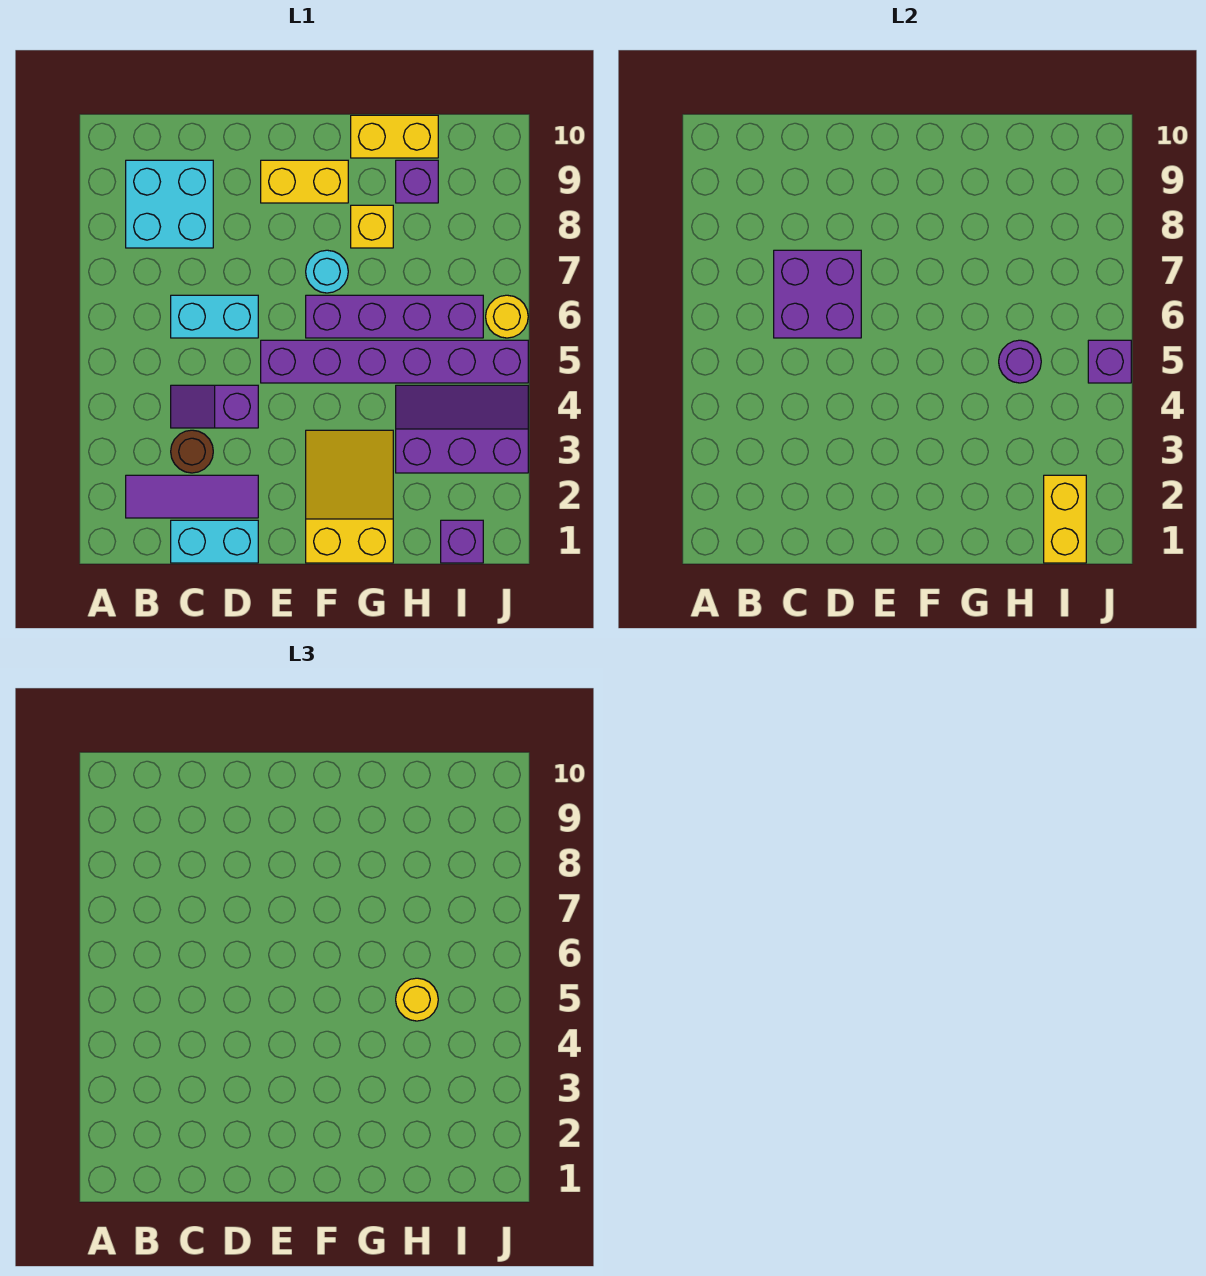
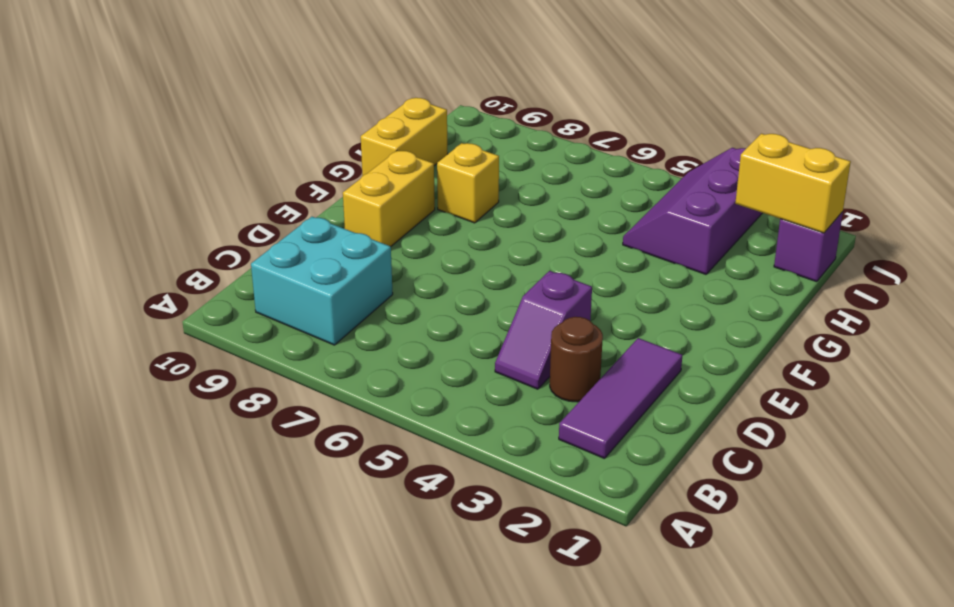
none -> cyan 1x2 brick [171,520,258,563]
none -> cyan 1x2 brick [171,295,258,338]
none -> purple 1x6 brick [261,340,528,383]

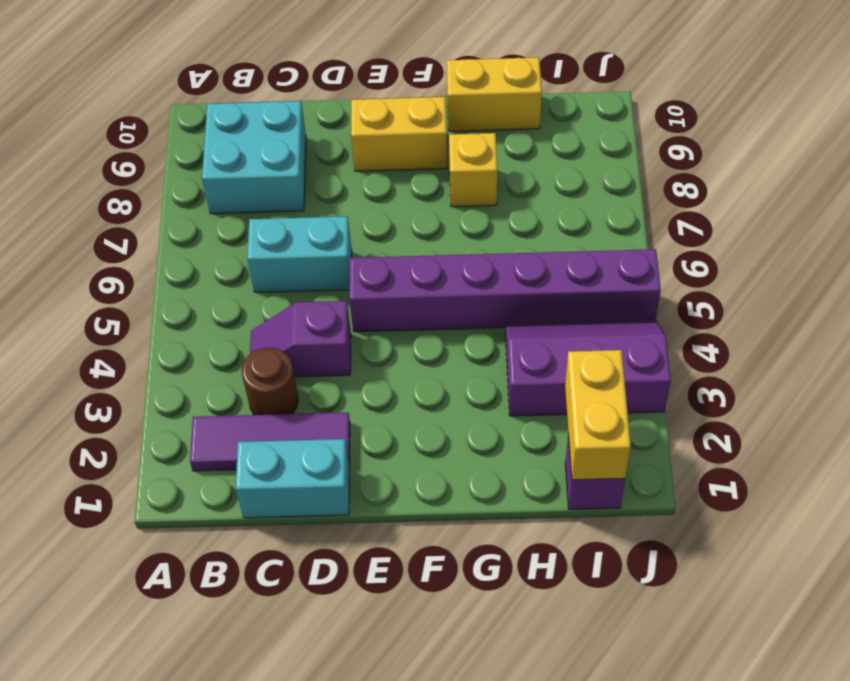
none -> yellow 2x3 slope [306,430,393,563]
none -> purple 1x4 brick [306,295,483,338]
none -> cyan 1x1 round brick [306,250,348,293]

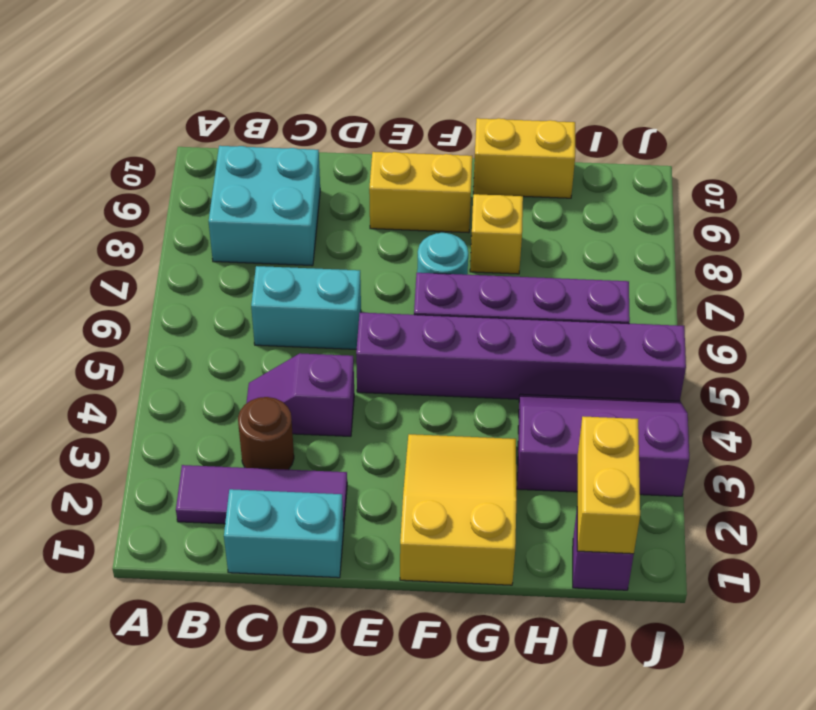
none -> purple 1x1 brick [396,160,438,203]
none -> yellow 1x1 round brick [486,295,528,338]
none -> purple 2x2 brick [774,250,861,338]

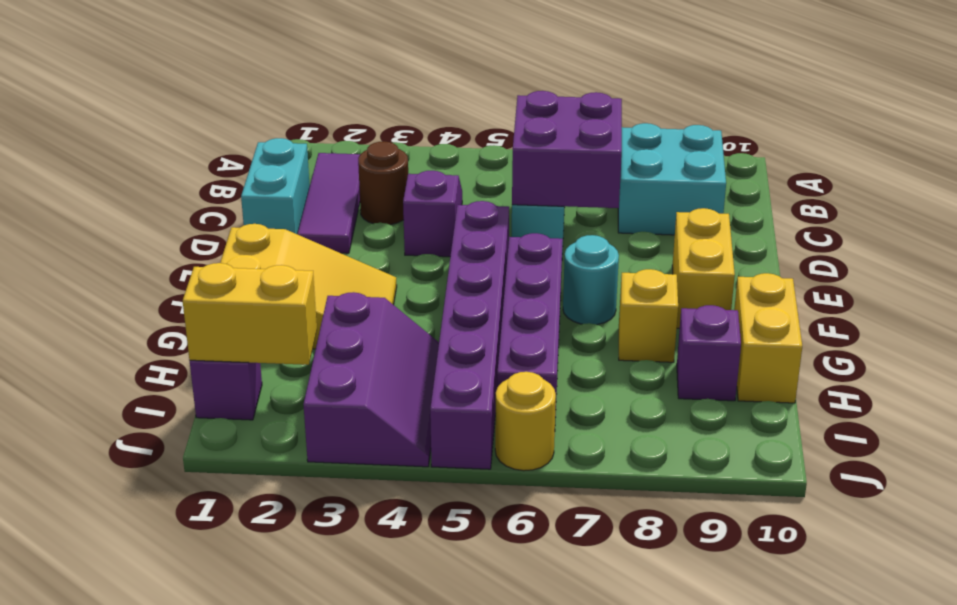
none -> purple 1x1 round brick [999,340,1041,383]
none -> purple 1x1 brick [1088,340,1131,383]
none -> yellow 1x1 round brick [396,978,438,1021]

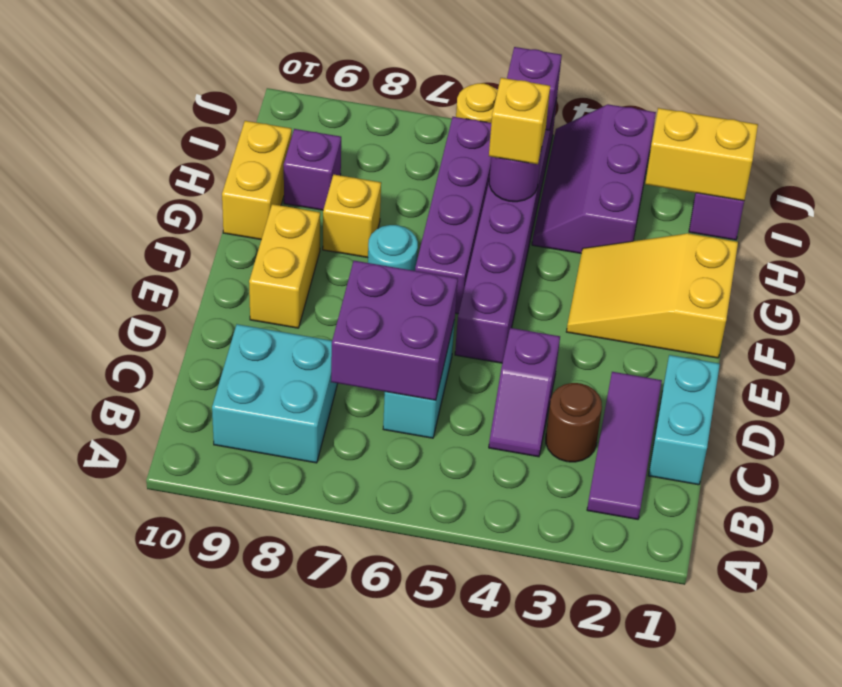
yellow 1x1 brick [489,78,550,164] -> yellow 1x1 round brick [396,978,438,1021]

